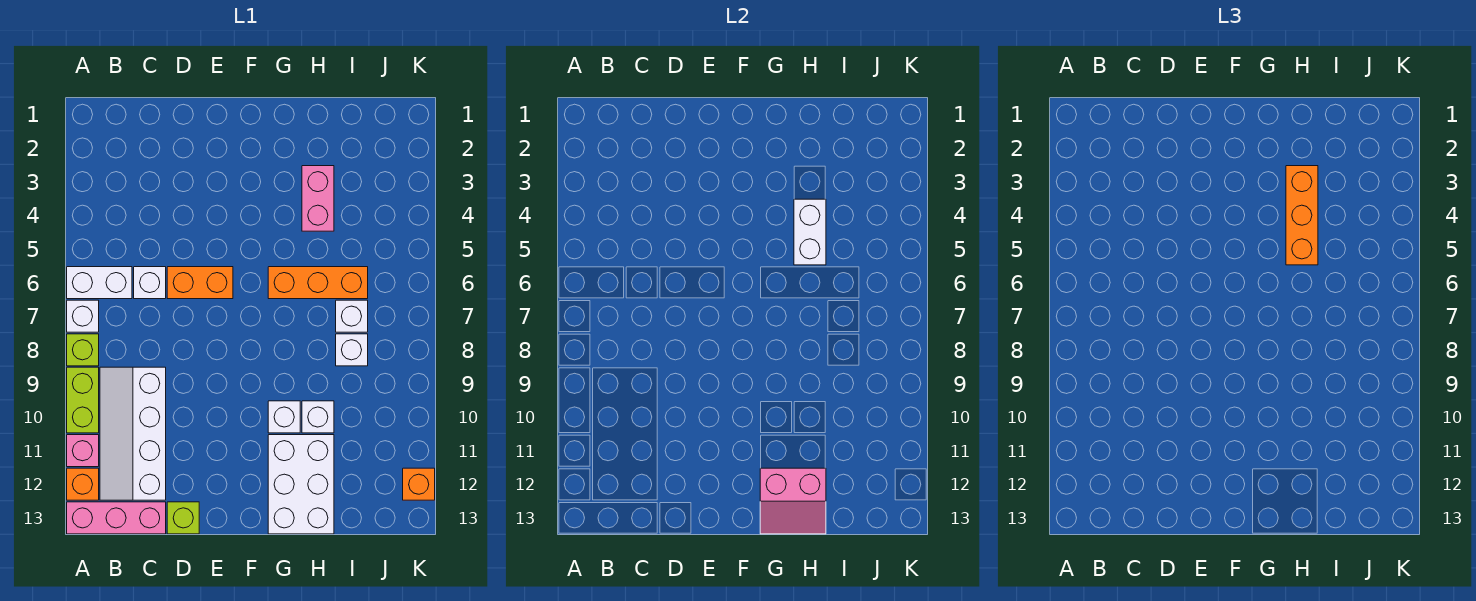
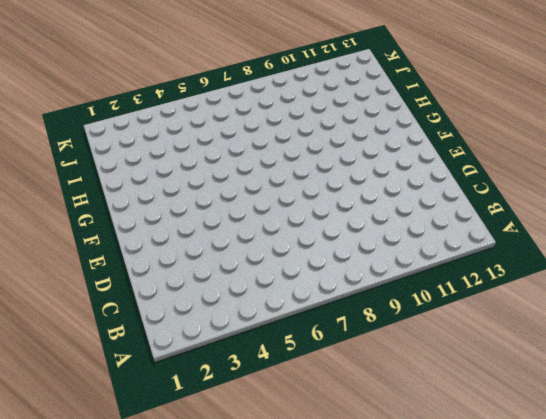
none -> white 1x2 brick [67,267,132,299]
none -> white 1x1 brick [67,300,99,332]
none -> lime 1x1 brick [67,334,99,366]

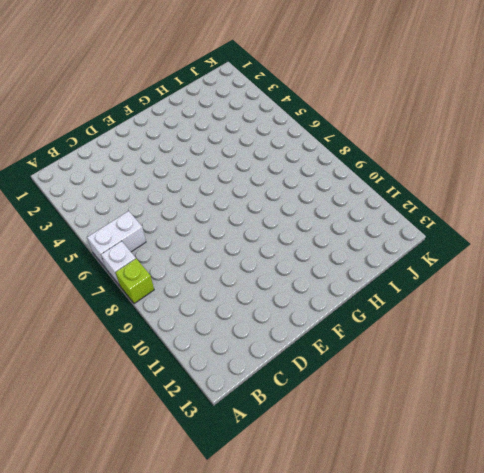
none -> lime 1x2 brick [67,367,99,433]
none -> pink 1x1 brick [67,435,99,467]
none -> orange 1x1 brick [67,468,99,500]

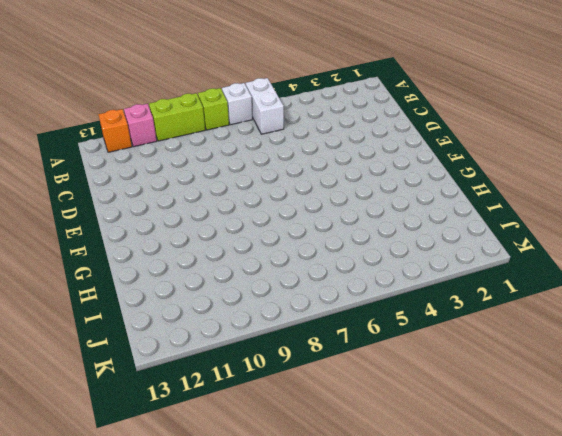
none -> pink 1x3 brick [67,502,166,534]
none -> white 2x4 slope [100,367,166,500]
none -> white 1x1 brick [134,267,166,299]

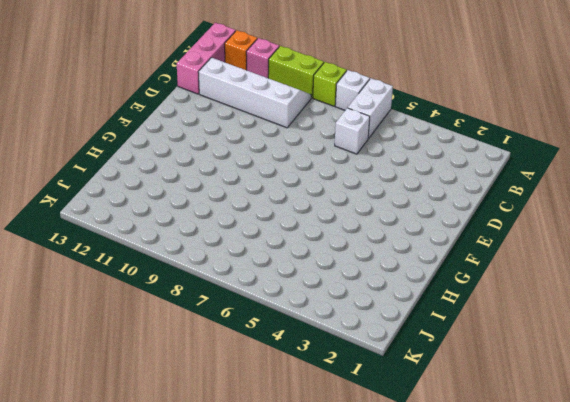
none -> orange 1x2 brick [167,267,233,299]
none -> lime 1x1 brick [167,502,199,534]
none -> orange 1x3 brick [268,267,368,299]

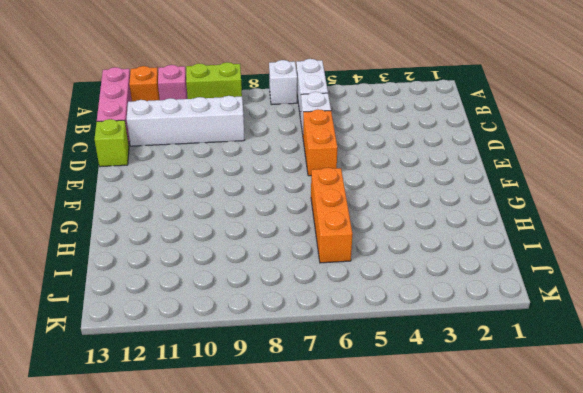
none -> lime 1x1 brick [67,334,99,366]
none -> white 1x1 brick [268,401,300,433]
none -> white 2x3 brick [268,435,334,534]

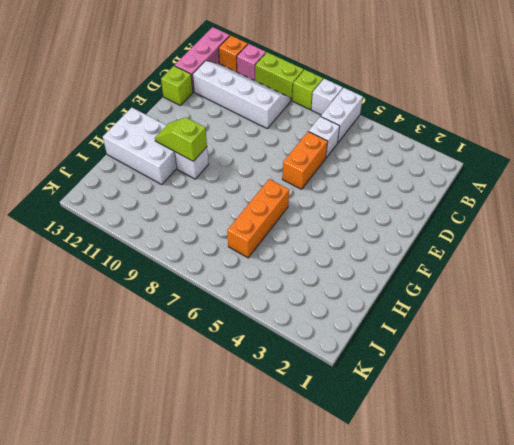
lime 1x2 slope [155,117,207,161] -> none
none -> pink 1x2 brick [302,166,334,231]
none -> white 1x1 brick [302,401,334,433]
none -> white 1x1 brick [336,300,368,332]

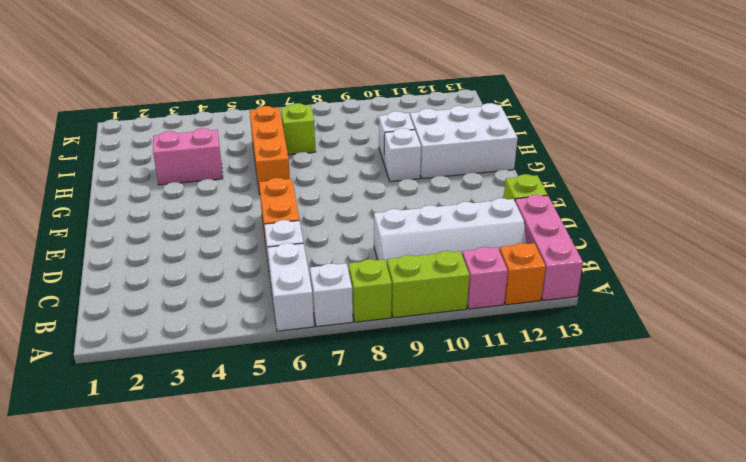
lime 1x1 brick [281,103,316,155] -> white 1x1 brick [336,300,368,332]
none -> white 1x1 brick [336,334,368,366]
none -> orange 1x1 brick [403,468,435,500]
none -> pink 2x2 slope [760,468,826,534]

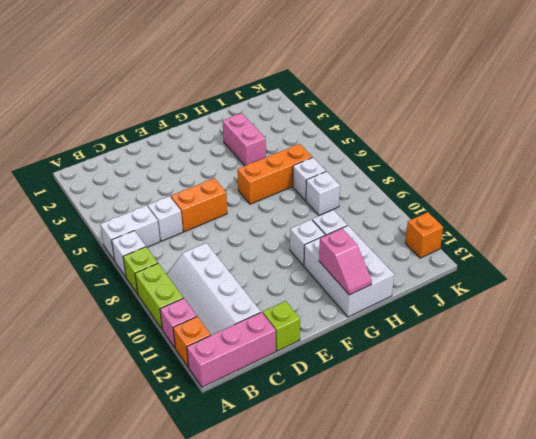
pink 1x2 slope [319,228,372,295] -> pink 2x2 slope [760,468,826,534]
none -> white 1x2 brick [794,199,826,265]
none -> orange 1x3 brick [1286,166,1318,265]

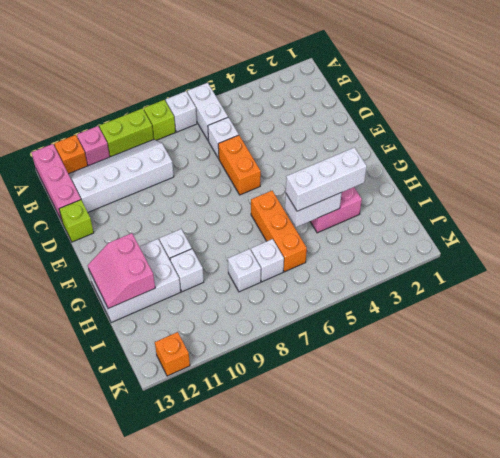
white 1x3 brick [286,147,367,211] -> orange 1x3 brick [1286,166,1318,265]

